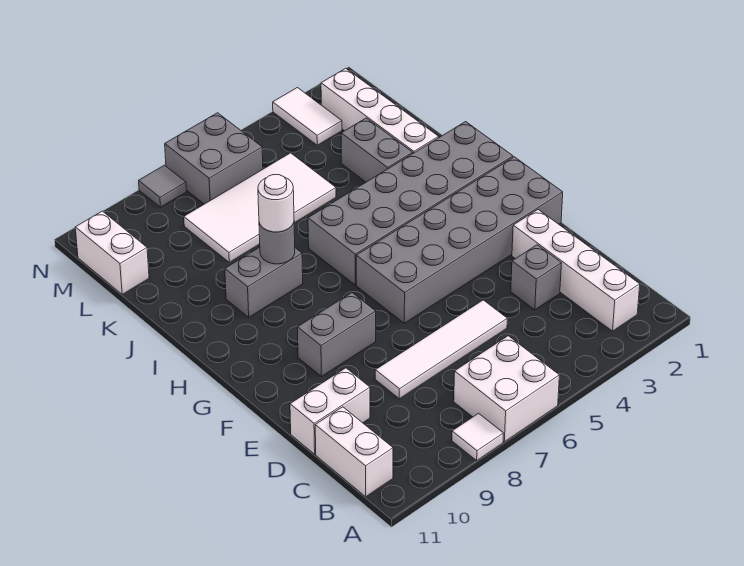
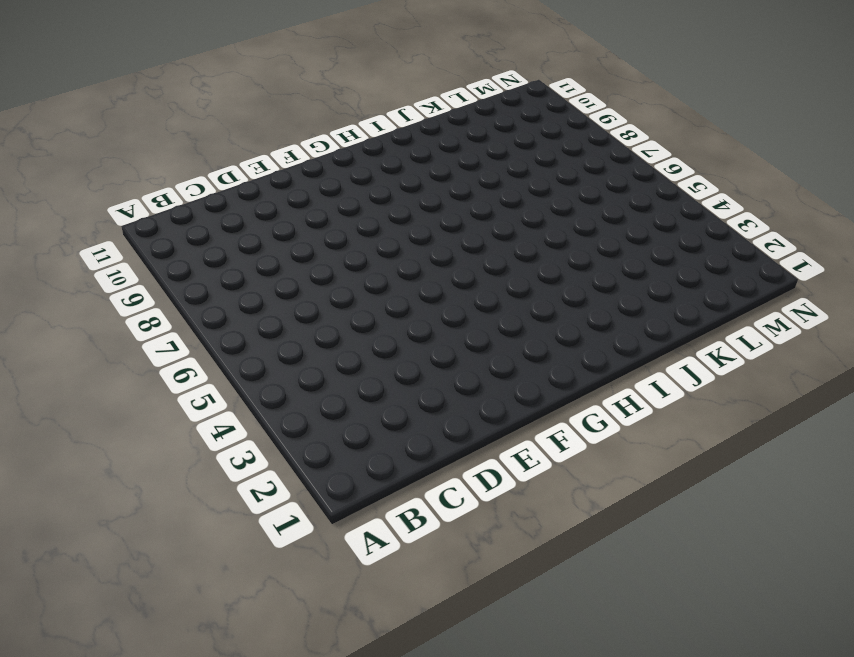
none -> white 2x2 brick [454,336,559,442]
none -> white 1x1 tile [452,413,503,460]
none -> white 1x4 brick [512,210,640,331]

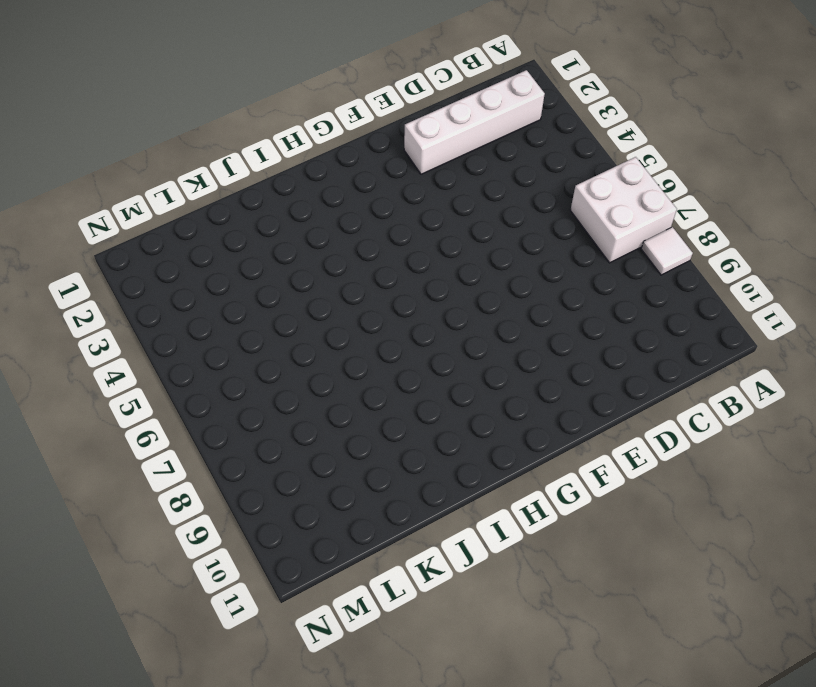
none -> white 1x2 brick [315,407,393,497]
none -> grey 1x1 brick [511,245,561,310]
none -> white 1x4 tile [375,300,507,399]

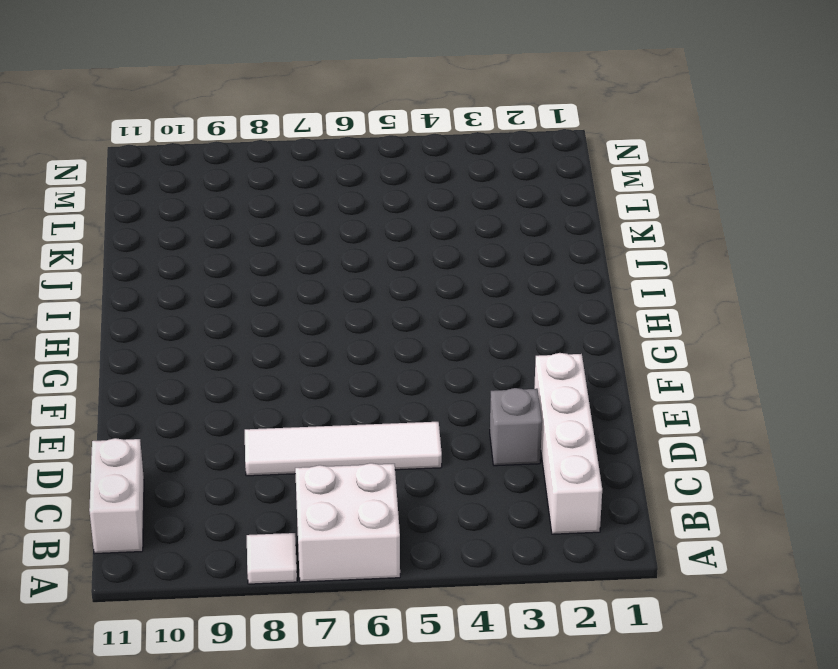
none -> white 1x2 brick [290,368,370,454]
none -> grey 2x6 brick [356,157,563,323]
none -> grey 1x2 brick [297,293,376,377]

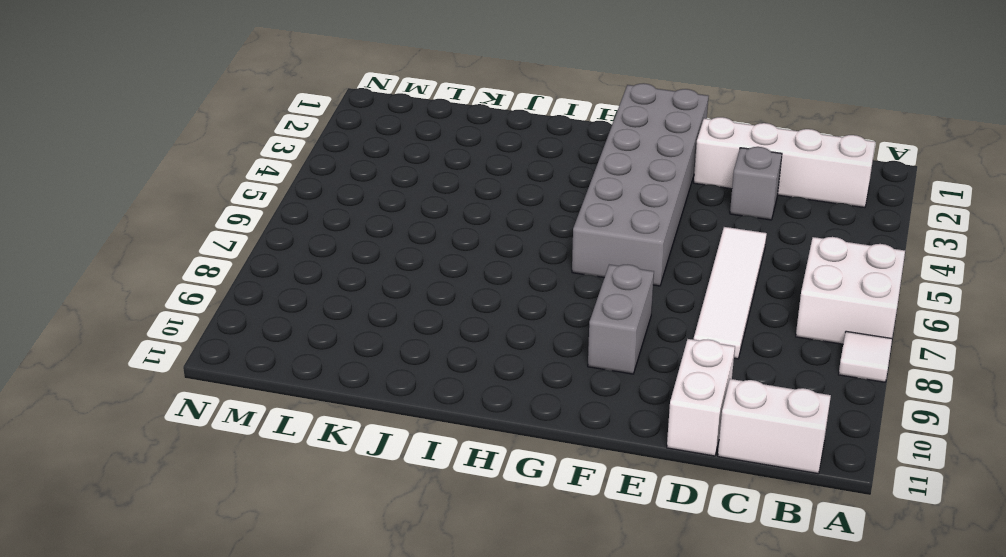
none -> grey 2x6 brick [308,122,513,285]
none -> grey 1x2 brick [225,247,303,317]
none -> white 1x4 brick [321,68,439,153]

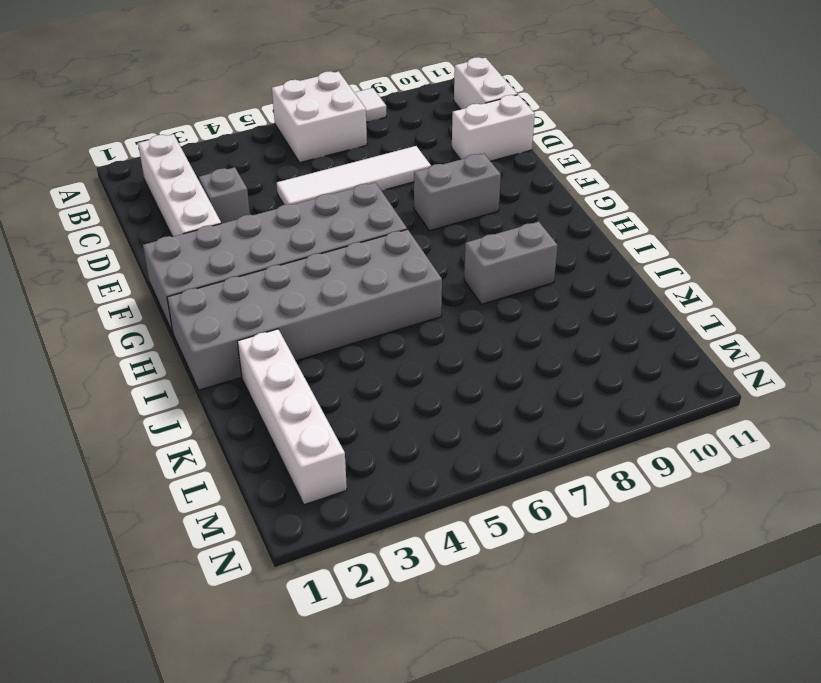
none -> grey 1x2 brick [341,118,413,182]
none -> white 2x4 tile [184,153,336,262]
none -> white 1x2 brick [75,211,149,294]

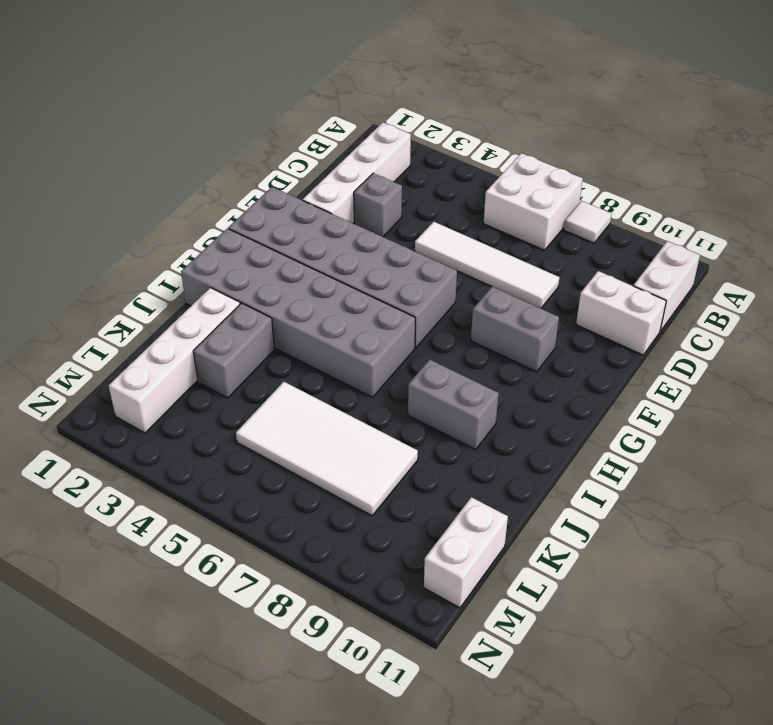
none -> white 1x2 tile [273,88,342,145]
none -> grey 2x2 brick [165,113,263,204]
none -> grey 1x1 tile [139,165,187,207]

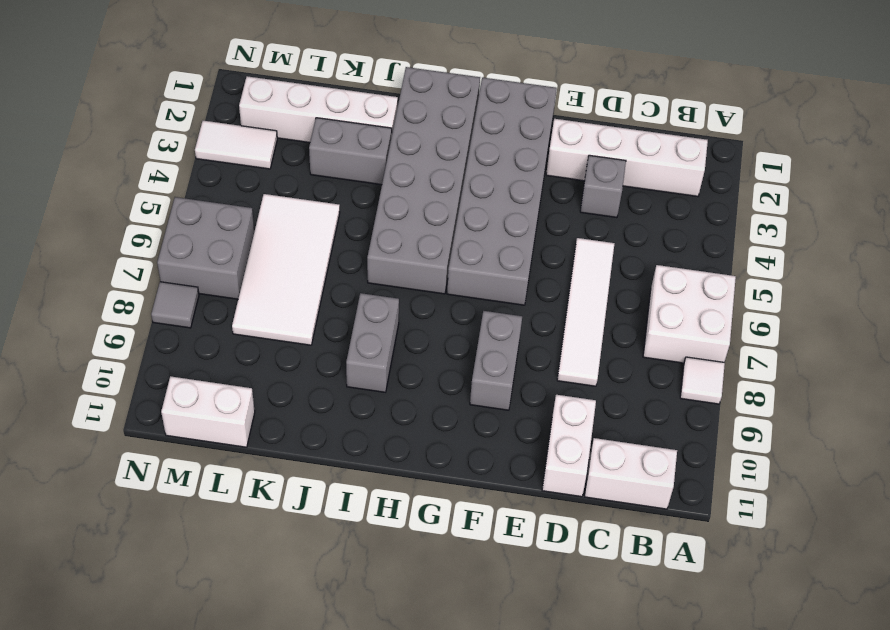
none -> grey 1x1 round brick [259,223,295,264]
none -> white 1x1 round brick [258,175,294,232]

